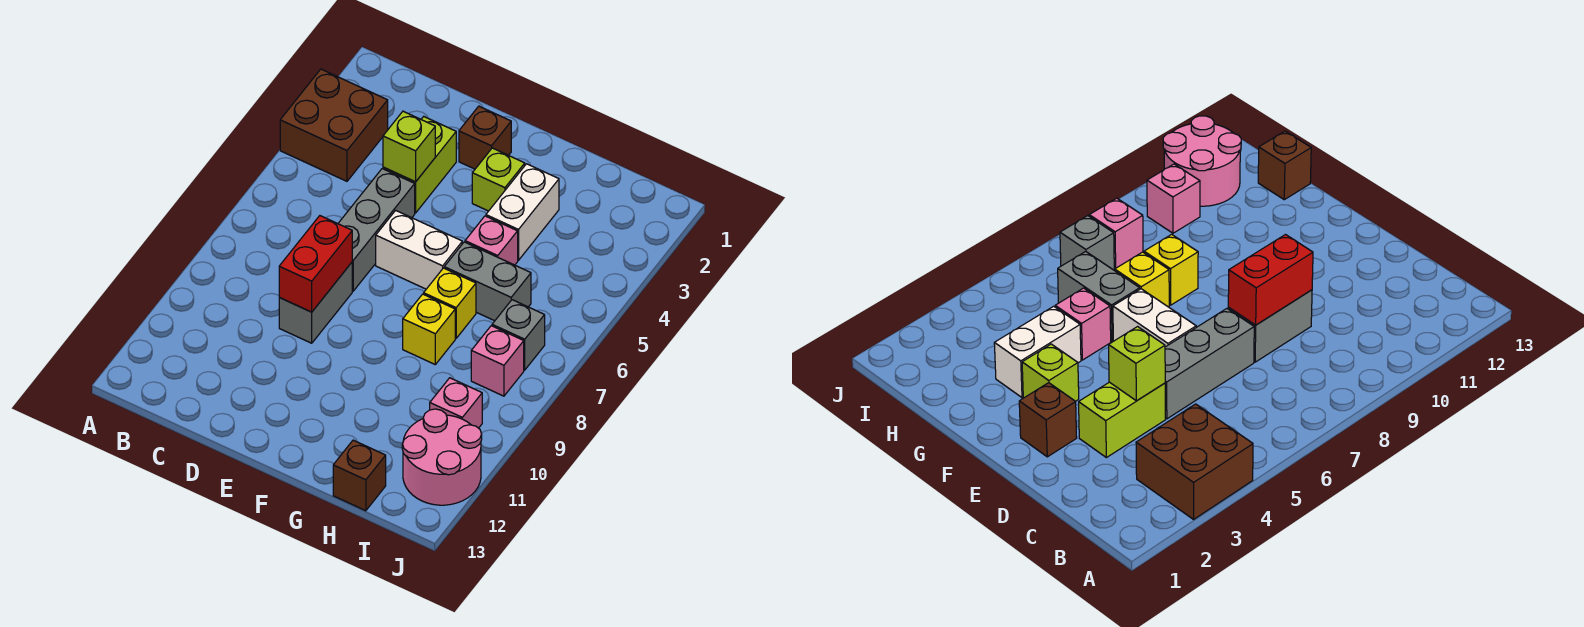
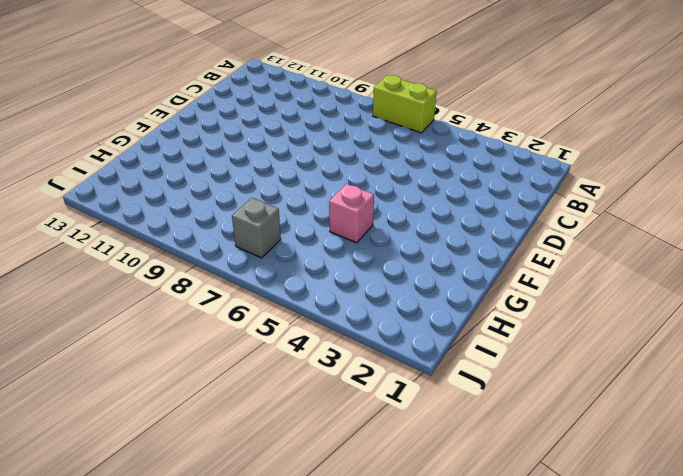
lime 1x2 brick [373,75,437,133] -> lime 1x2 brick moved to [383,117,456,213]
none -> brown 2x2 brick [280,69,388,181]
none -> grey 1x3 brick [338,169,415,291]
none -> grey 1x2 brick [279,263,352,343]

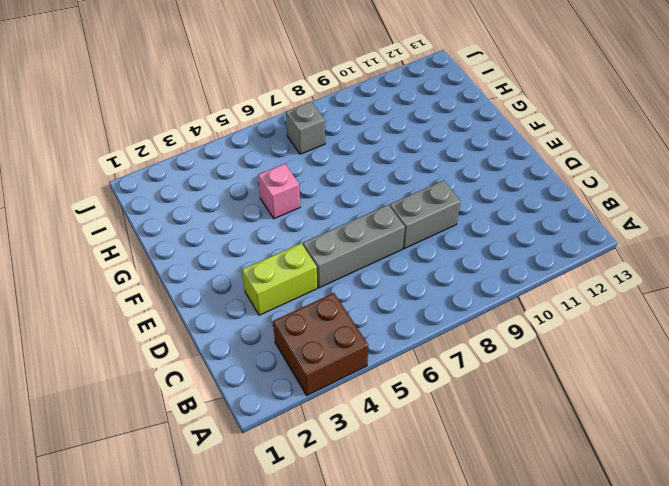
none -> brown 1x1 brick [459,106,511,169]
none -> white 1x2 brick [376,210,462,289]
none -> lime 1x1 brick [472,148,525,211]

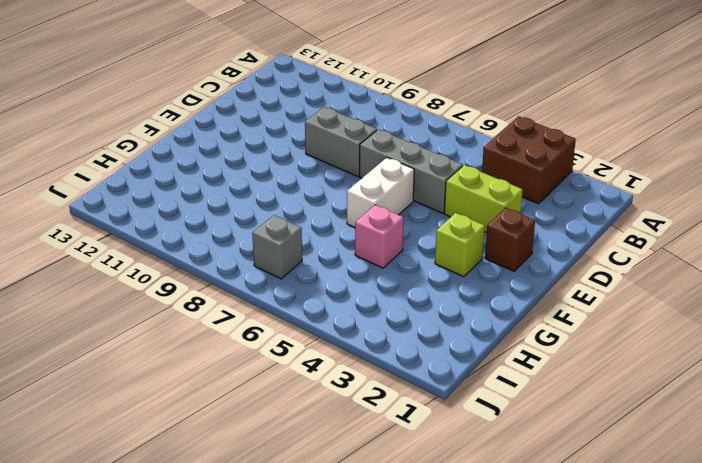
none -> white 1x2 brick [486,164,559,260]
none -> grey 1x2 brick [444,242,531,321]
none -> yellow 1x1 brick [424,268,476,338]

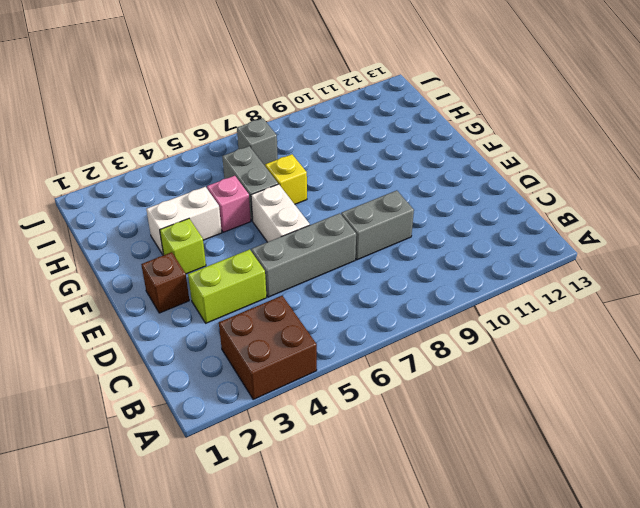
none -> yellow 1x1 brick [403,294,455,364]
none -> brown 1x1 brick [333,440,386,511]
none -> pink 1x1 brick [471,326,524,396]

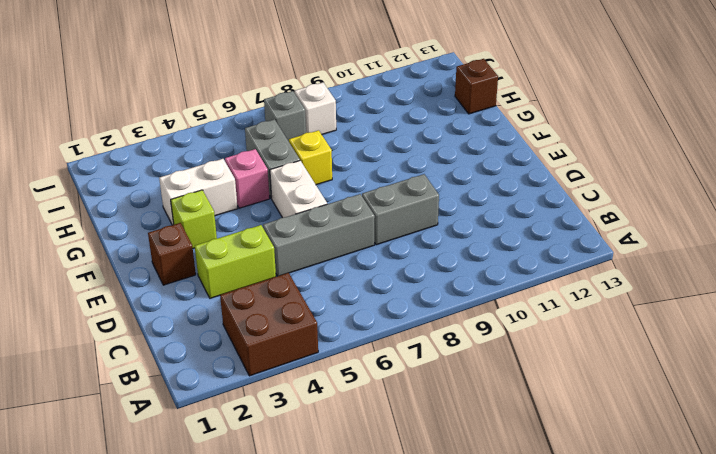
white 1x1 brick [295,83,336,134] -> pink 1x1 brick [471,326,524,396]
none -> yellow 1x1 brick [403,294,455,364]
none -> pink 1x1 brick [430,378,482,428]
none -> pink 2x2 round brick [402,409,482,505]

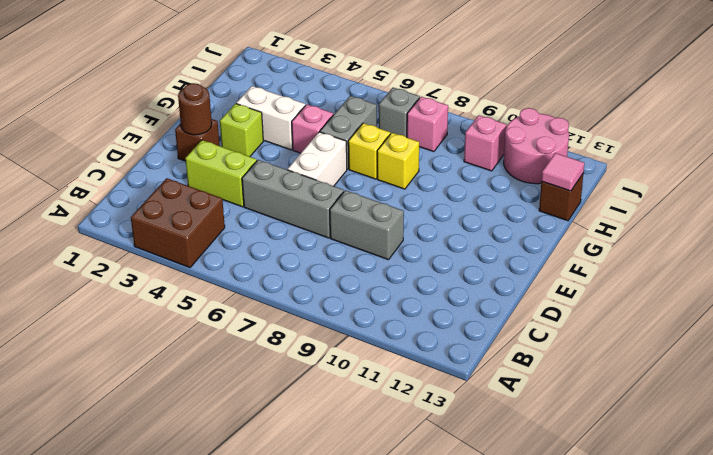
brown 1x1 round brick [178,83,212,135] -> none
pink 1x1 tile [542,153,584,191] -> none
none -> lime 1x1 brick [383,111,435,182]
none -> red 1x2 brick [279,216,352,312]

